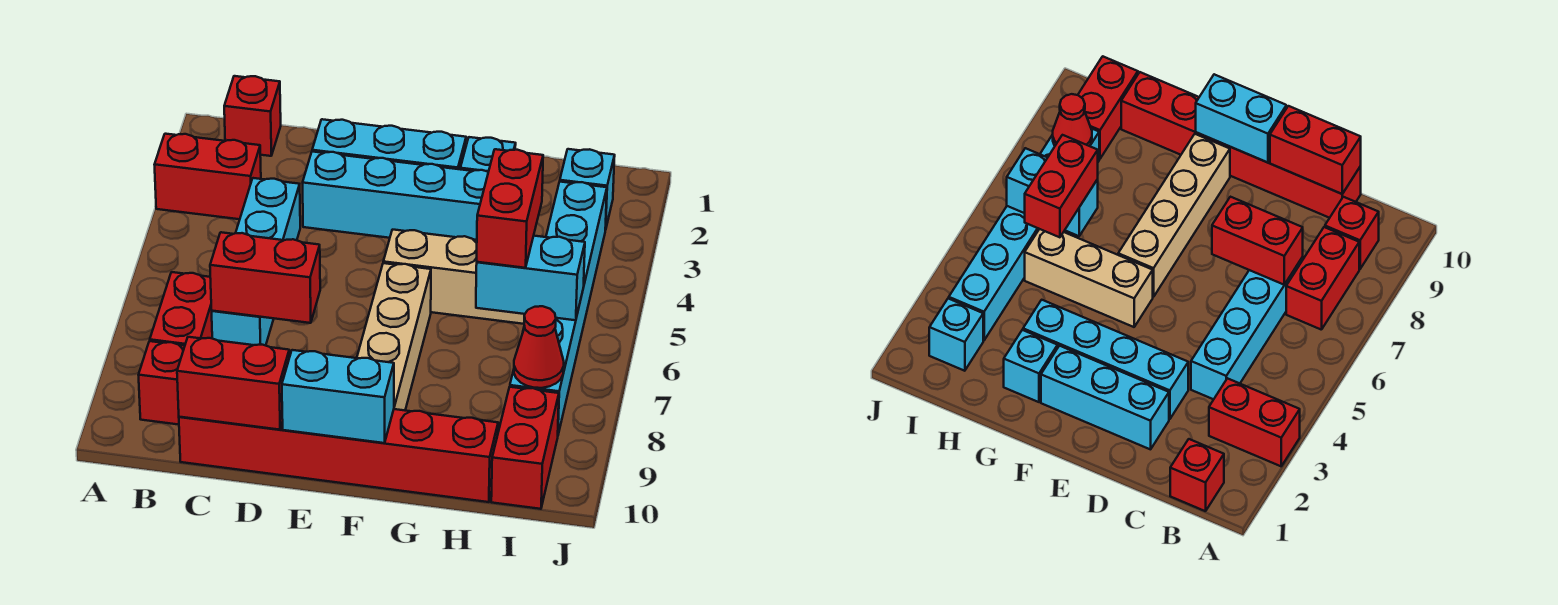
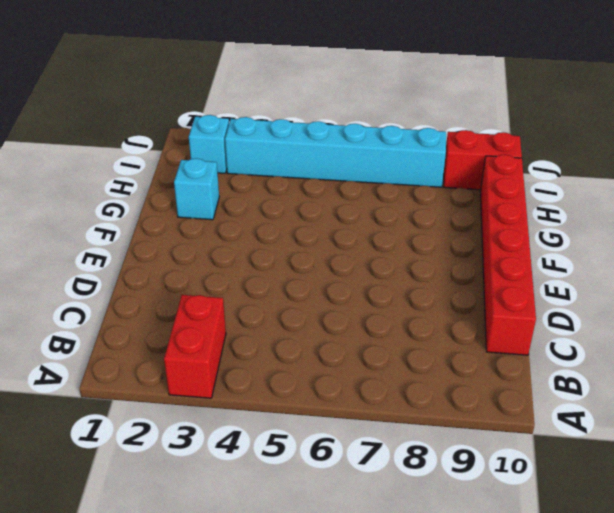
none -> red 1x1 brick [224,76,281,156]
none -> red 1x2 brick [150,272,212,346]
none -> red 1x1 brick [139,341,185,425]

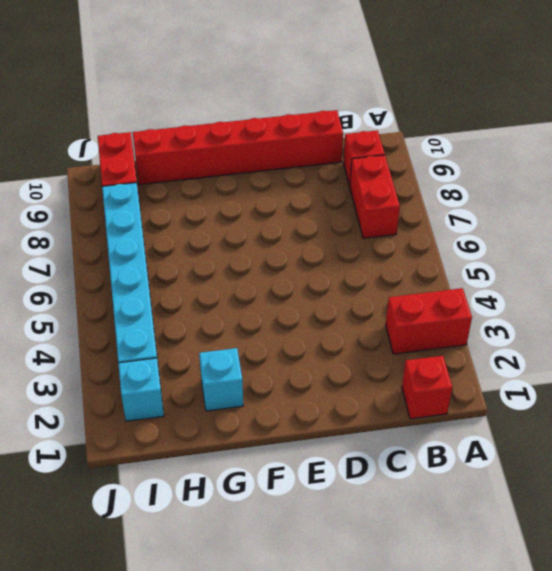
none -> cyan 1x4 brick [212,178,300,346]
none -> cyan 1x3 brick [312,119,466,169]
none -> cyan 1x4 brick [303,152,488,240]

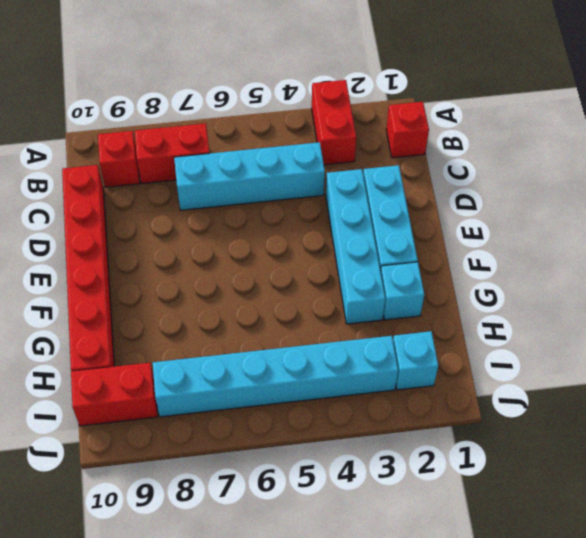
none -> tan 1x3 brick [383,230,525,324]
none -> tan 1x4 brick [357,263,431,410]
none -> red 1x2 brick [210,232,320,323]

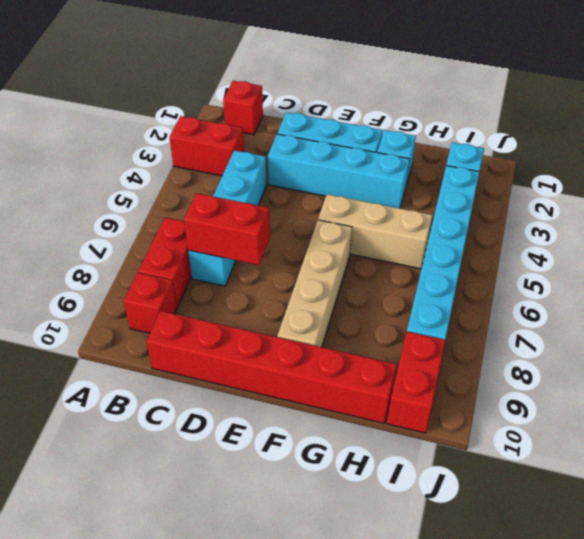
none -> red 1x2 brick [177,337,289,430]
none -> cyan 1x2 brick [282,350,394,443]
none -> cyan 1x2 brick [476,236,585,320]

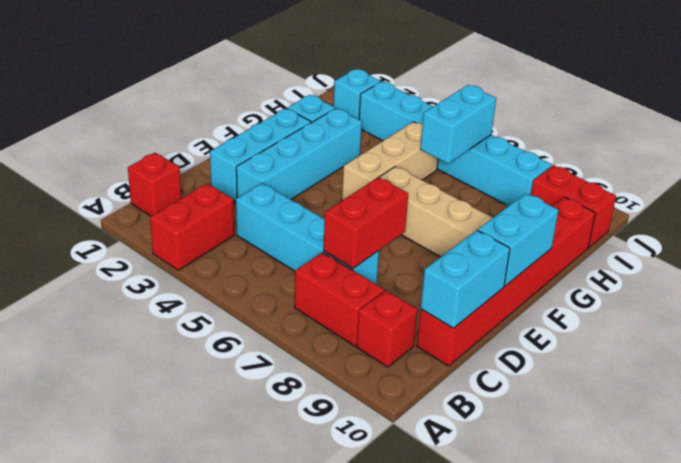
cyan 1x2 brick [421,230,510,328] -> red 1x2 brick [177,337,289,430]
none -> red 1x1 cone [514,306,564,388]
none -> red 1x2 brick [477,149,543,268]

